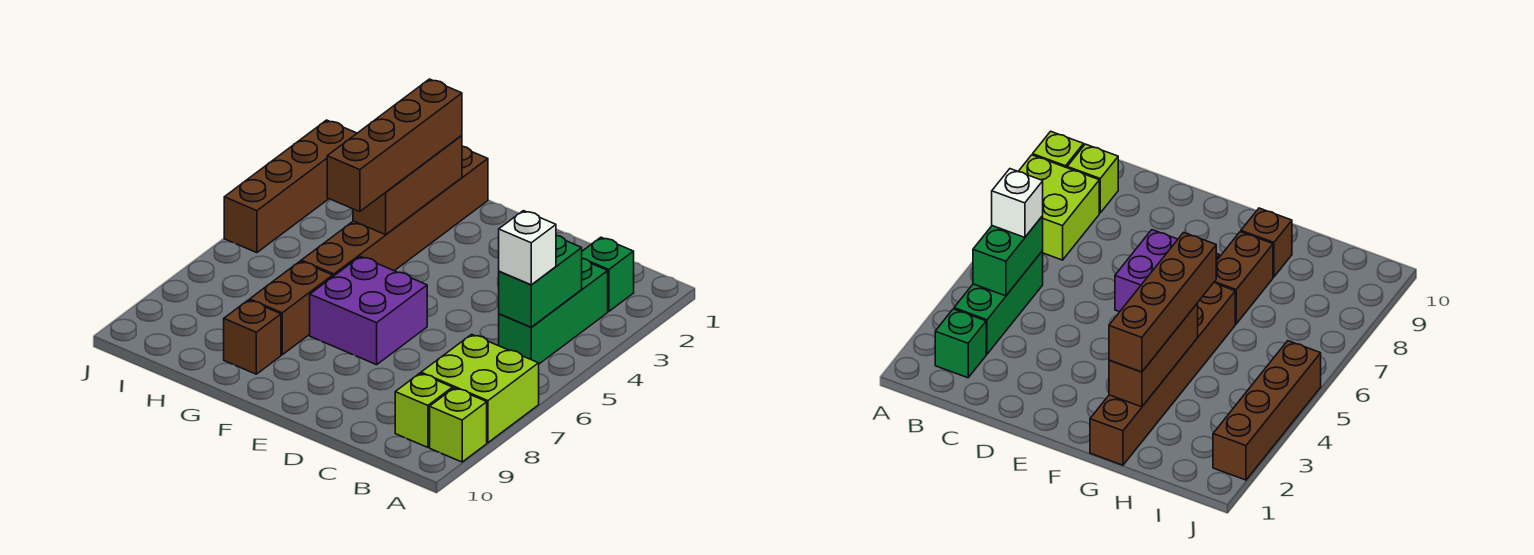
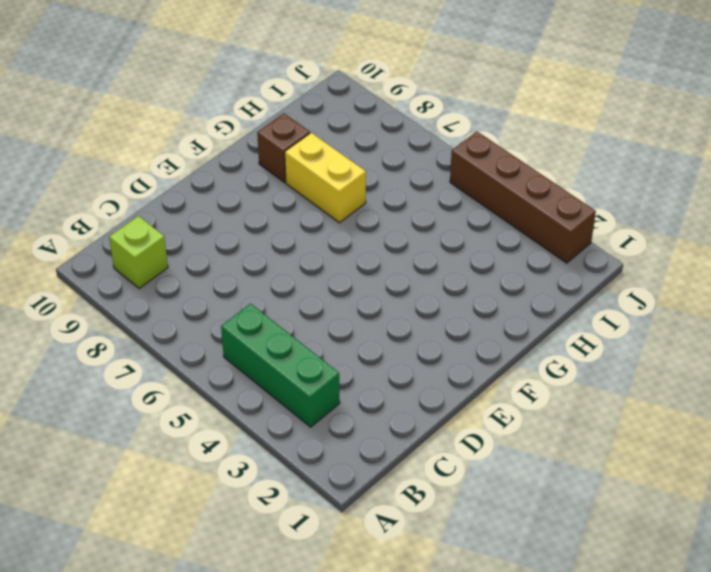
yellow 1x2 brick [285,133,366,223] -> brown 1x2 brick [250,261,333,355]
none -> lime 2x2 brick [421,334,539,443]
none -> lime 1x1 brick [430,388,487,462]
none -> green 1x1 brick [582,237,634,312]

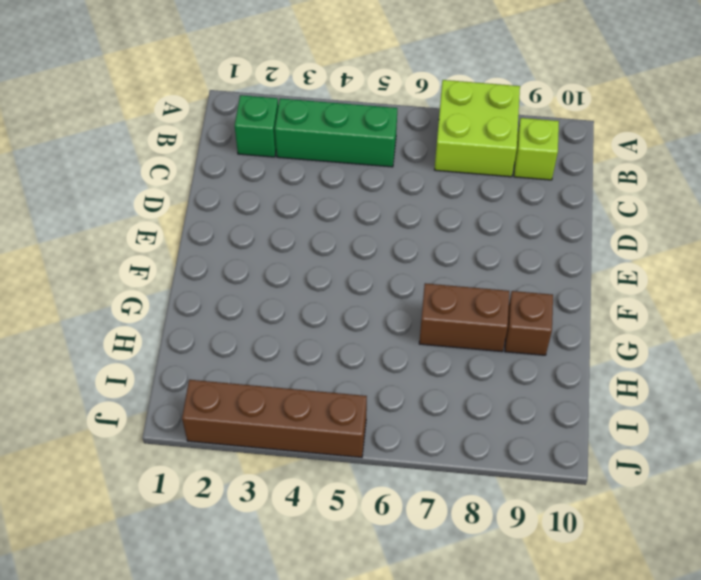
none -> lime 1x1 brick [430,388,487,462]
none -> purple 2x2 brick [310,256,427,365]
none -> brown 1x6 brick [301,146,488,276]

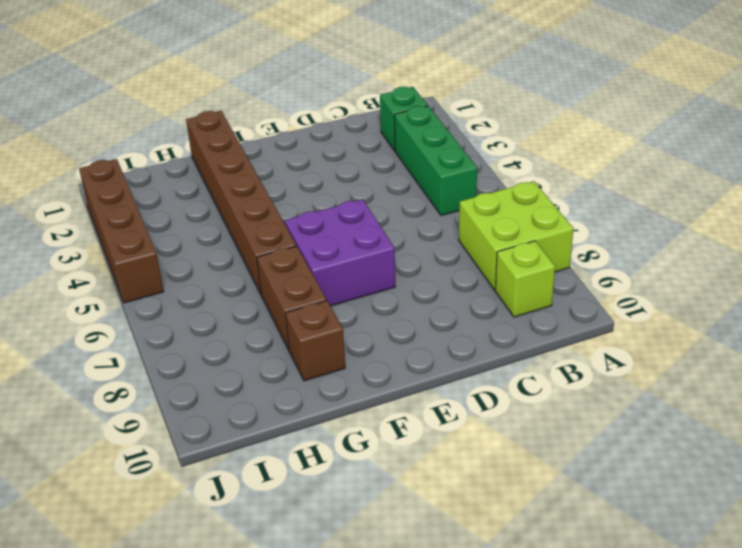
none -> lime 1x1 brick [430,388,487,462]
none -> green 1x2 brick [499,235,582,327]
none -> brown 1x3 brick [353,135,462,235]

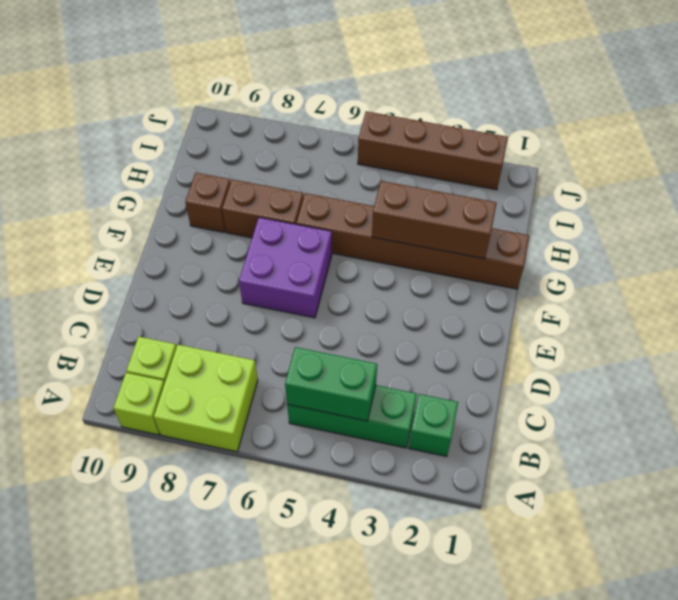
none -> white 1x1 brick [499,211,556,285]
none -> brown 1x4 brick [327,79,462,212]

